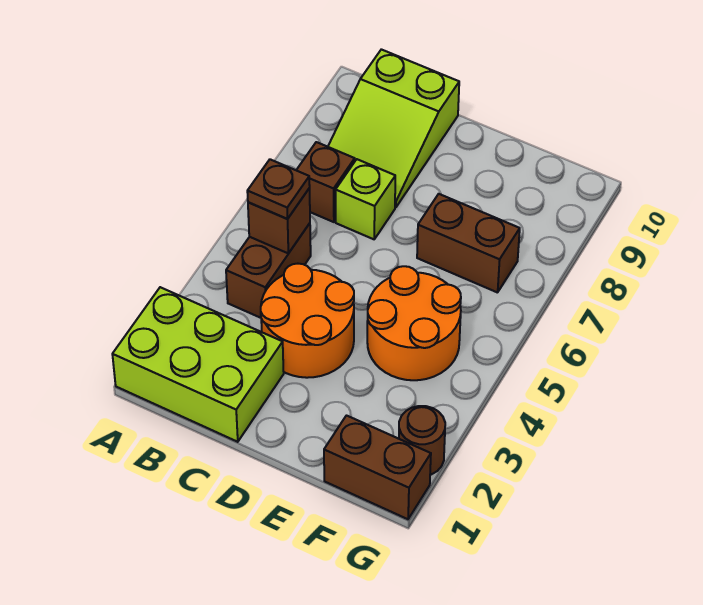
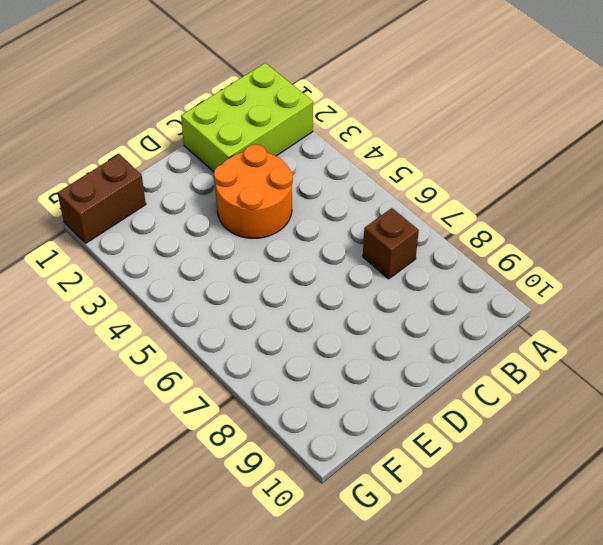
none -> brown 1x2 brick [226,223,311,318]
none -> lime 2x3 slope [328,49,459,207]
none -> lime 1x1 brick [336,159,395,239]

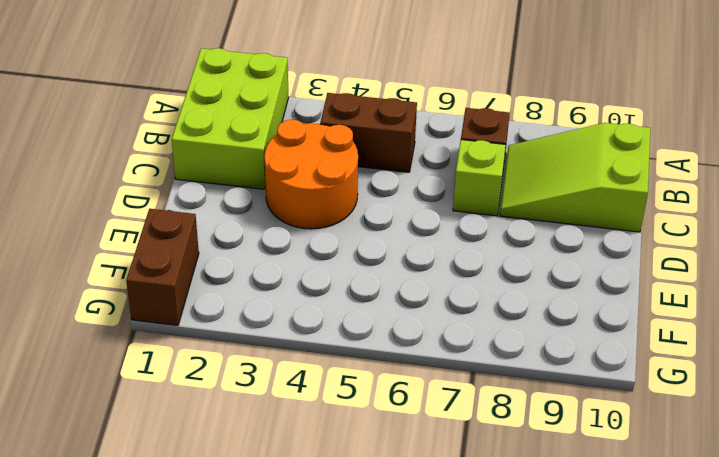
none -> orange 2x2 round brick [367,266,461,380]
none -> brown 1x2 brick [417,194,520,293]
none -> brown 1x1 round brick [399,406,445,475]

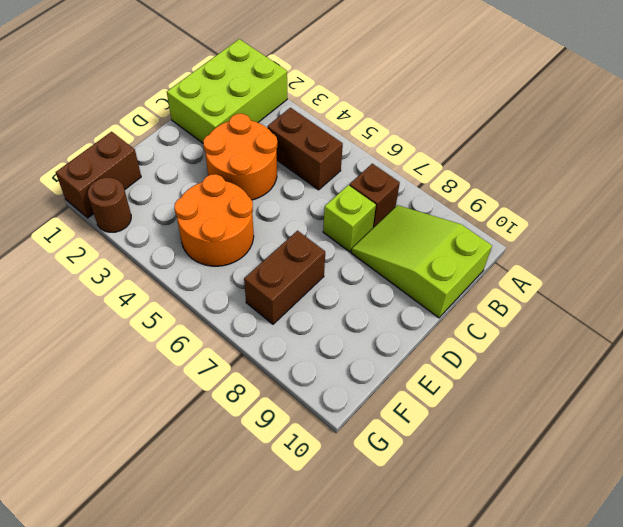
none -> brown 1x1 brick [248,188,310,253]
none -> brown 1x1 plate [247,159,310,219]

